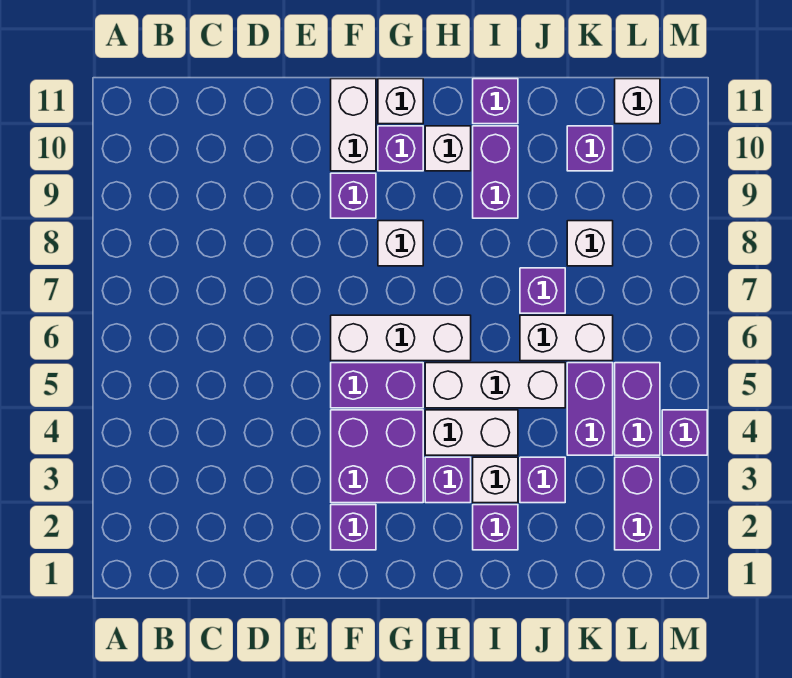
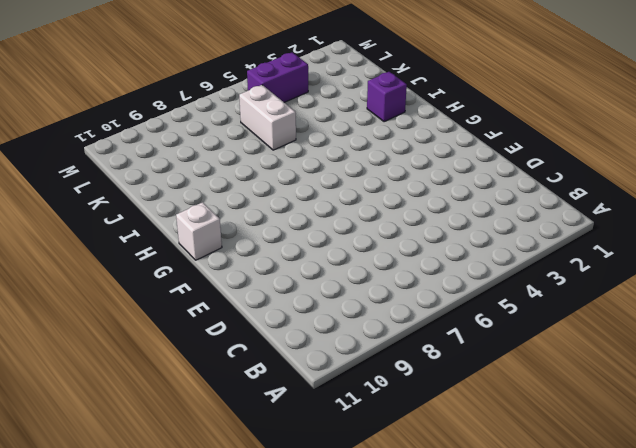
none -> purple 1x1 brick [331,505,376,550]
none -> purple 2x2 brick [331,410,423,503]
none -> purple 1x2 brick [331,363,423,408]

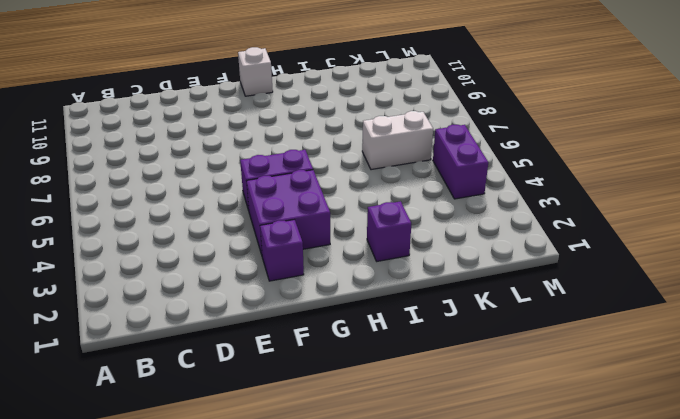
none -> white 1x3 brick [331,315,471,361]
none -> purple 1x1 brick [331,173,376,218]
none -> white 1x2 brick [331,79,376,171]

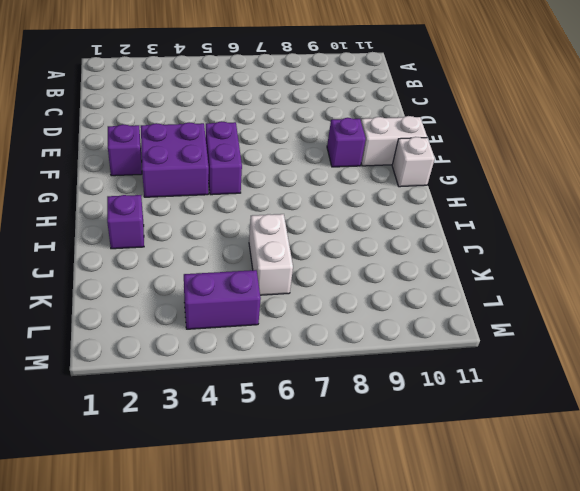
none -> white 1x3 brick [331,315,471,361]
none -> white 1x1 brick [378,221,423,266]
none -> purple 1x1 brick [378,126,423,171]

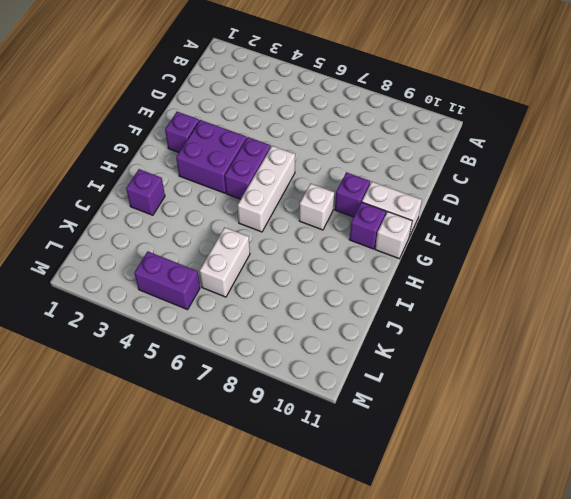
none -> purple 1x1 brick [425,457,471,503]
none -> white 1x2 brick [425,410,518,455]
none -> white 1x3 brick [425,363,565,408]

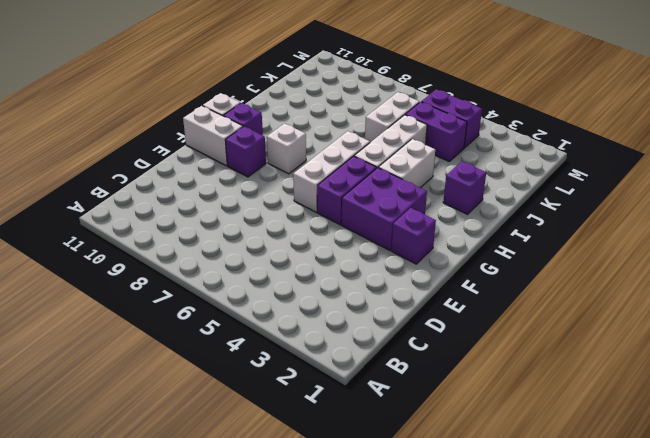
none -> purple 1x1 brick [425,457,471,503]
none -> white 1x1 brick [425,126,471,171]
none -> white 1x1 brick [473,457,518,503]

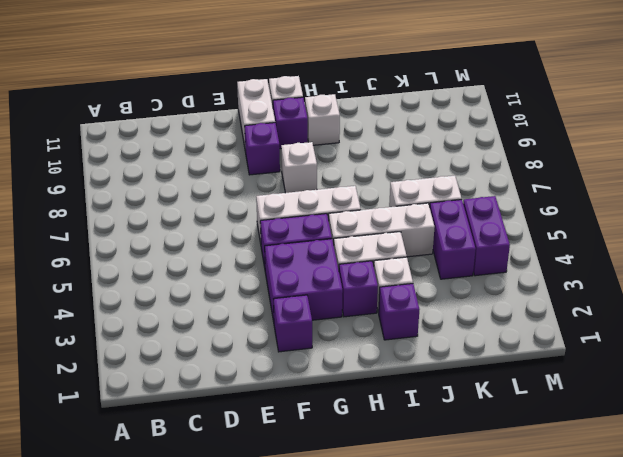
none -> purple 1x2 brick [473,126,518,218]
none -> purple 1x1 brick [473,79,518,124]
none -> purple 1x1 brick [520,457,565,503]

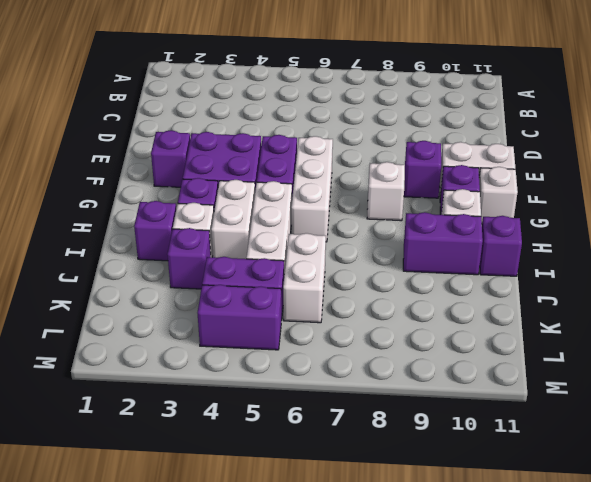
none -> purple 1x1 brick [520,268,565,313]
none -> white 1x1 brick [567,221,613,266]
none -> purple 1x1 brick [567,126,613,171]

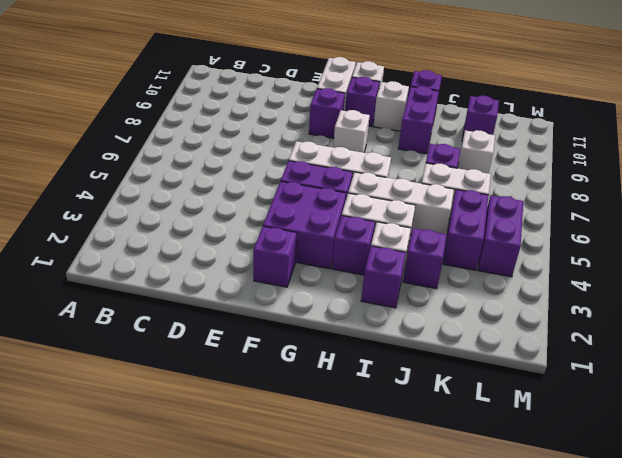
none -> purple 1x2 brick [615,457,660,550]
none -> white 1x1 brick [615,79,660,124]
none -> purple 1x1 brick [662,410,707,455]

